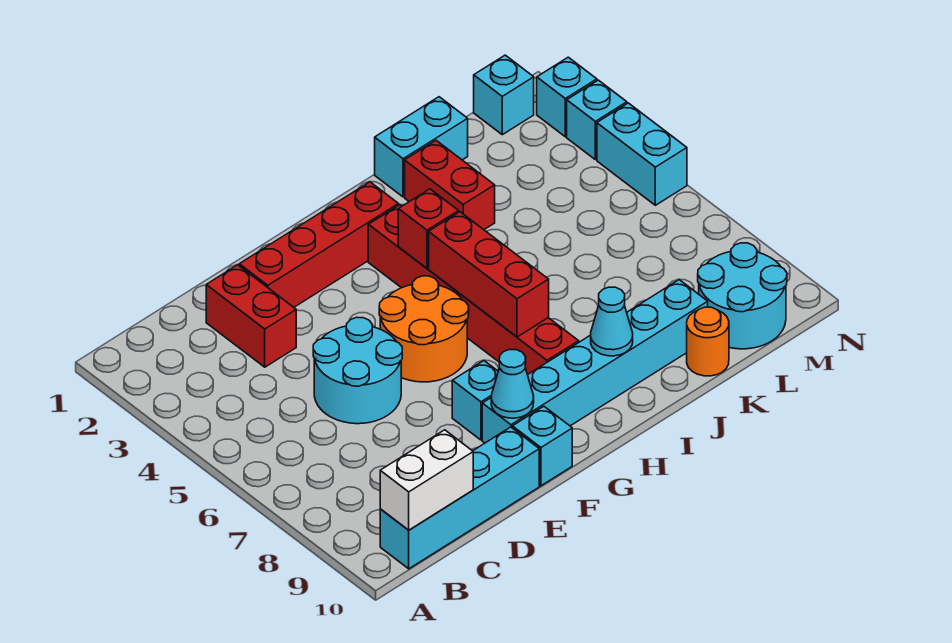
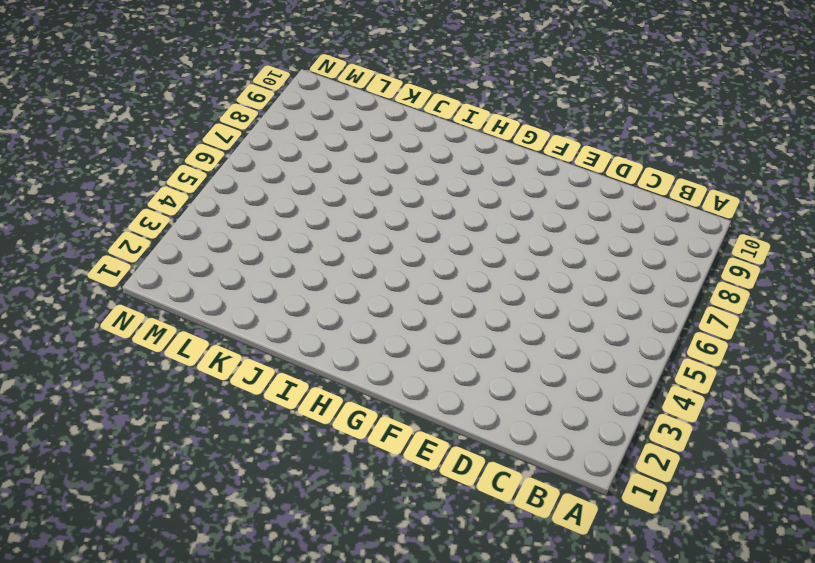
none -> cyan 1x4 brick [380,427,539,569]
none -> red 1x2 brick [206,265,296,367]
none -> cyan 2x2 round brick [313,317,402,424]

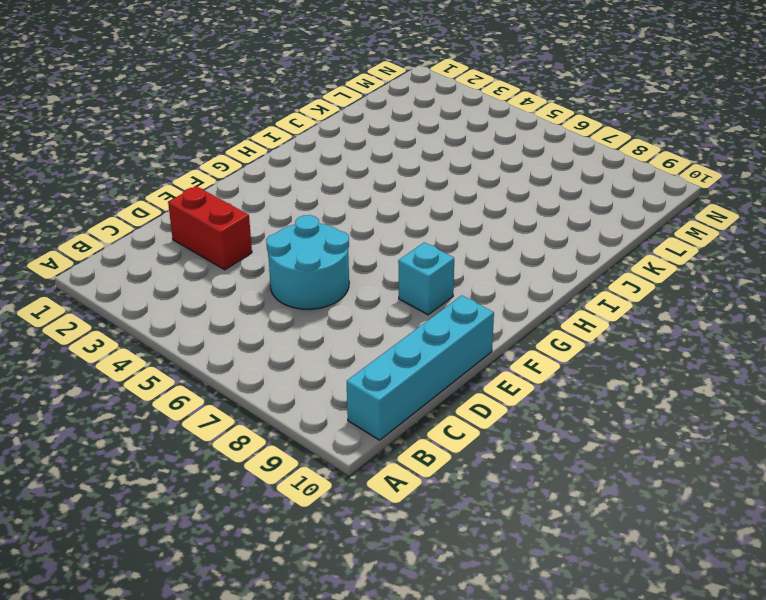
none -> red 1x4 brick [239,182,399,307]
none -> orange 2x2 round brick [379,276,469,382]
none -> cyan 1x6 brick [482,280,708,443]

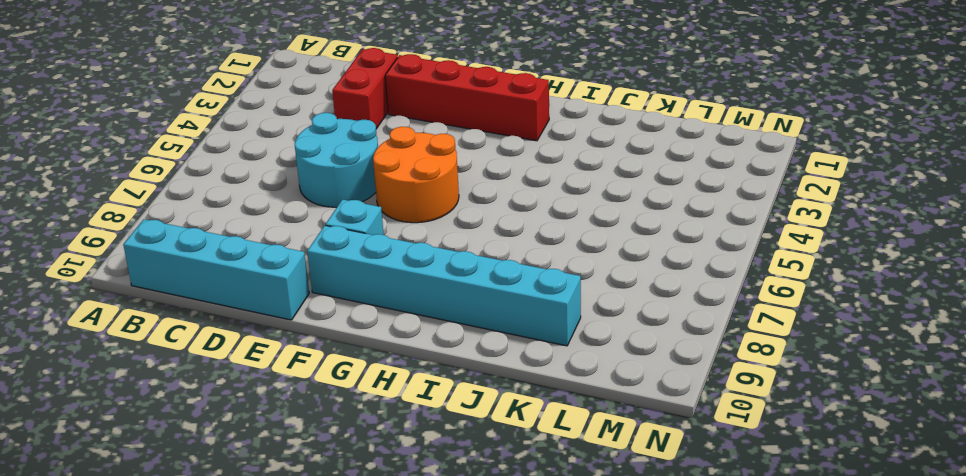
none -> cyan 1x1 brick [512,406,572,486]
none -> red 1x6 brick [368,205,579,375]
none -> cyan 1x2 brick [375,97,468,197]

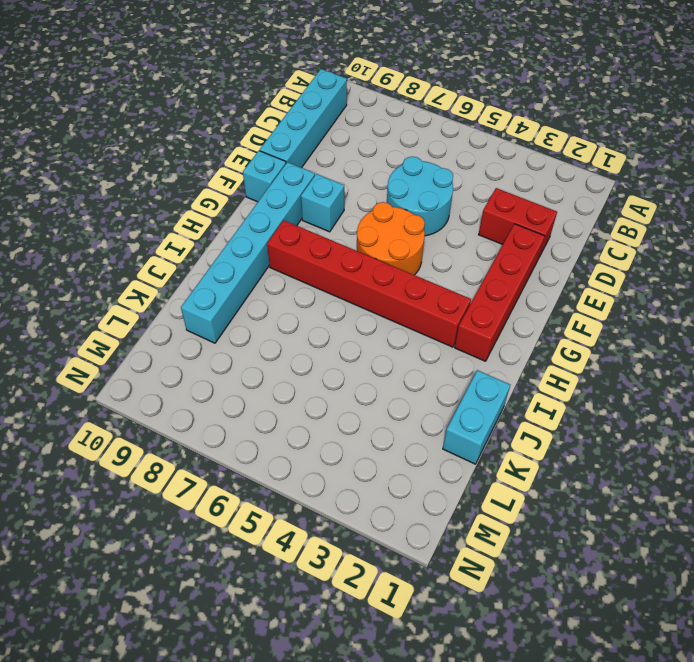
none -> red 1x2 brick [405,141,495,230]
none -> orange 1x1 round brick [687,307,729,376]
none -> cyan 2x2 round brick [698,243,787,349]

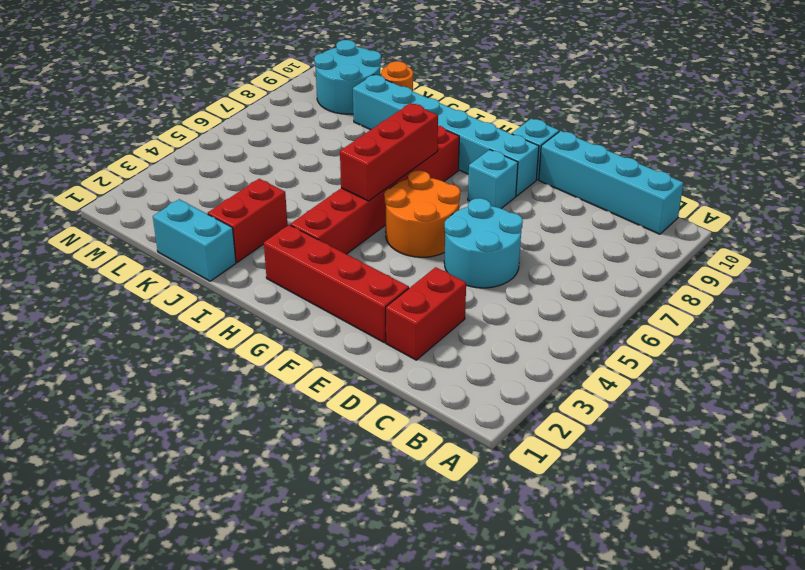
none -> cyan 1x1 brick [474,55,534,135]
none -> cyan 1x1 brick [537,57,597,137]
none -> cyan 1x1 brick [567,80,627,160]

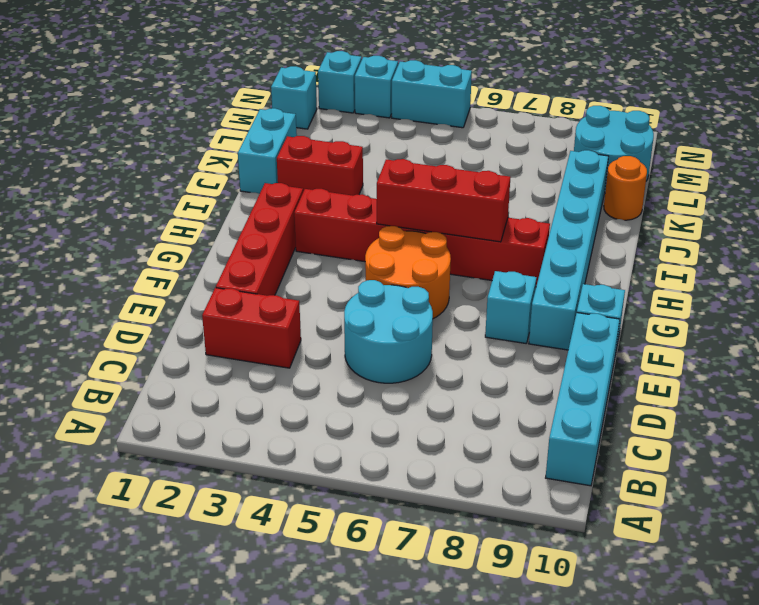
none -> white 1x2 brick [380,430,473,530]
none -> cyan 1x1 cone [491,350,534,418]
none -> red 1x1 brick [398,189,459,268]

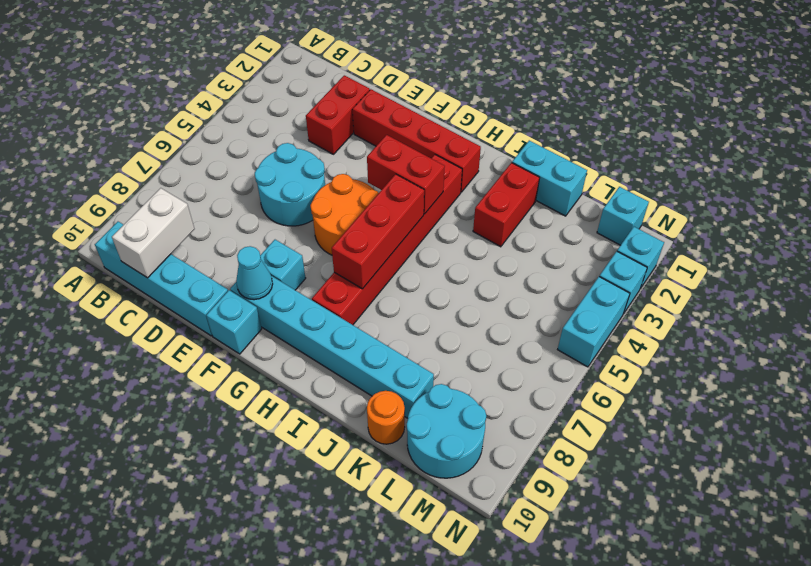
white 1x2 brick [112,188,194,278] -> white 1x2 brick turned to [380,430,473,530]
red 1x2 brick [367,135,445,214] -> red 1x1 brick [398,189,459,268]
none -> cyan 1x1 cone [591,287,633,356]

